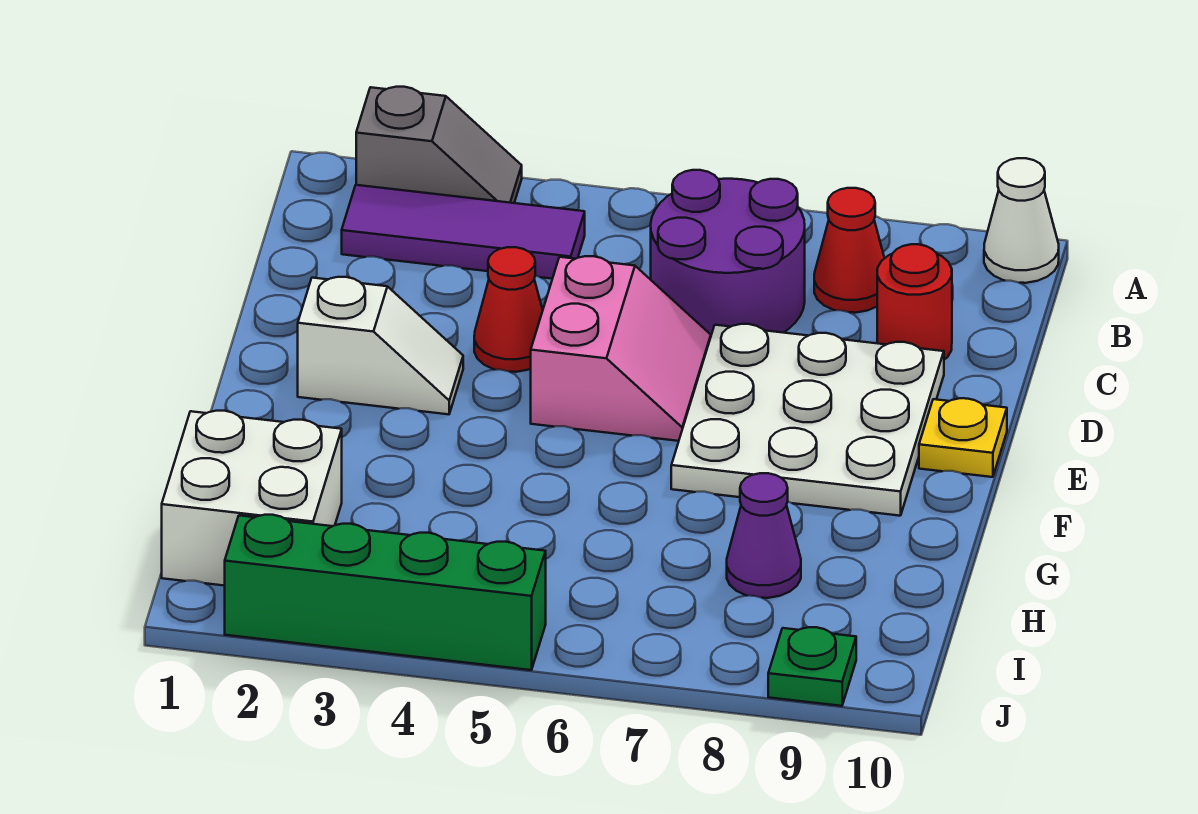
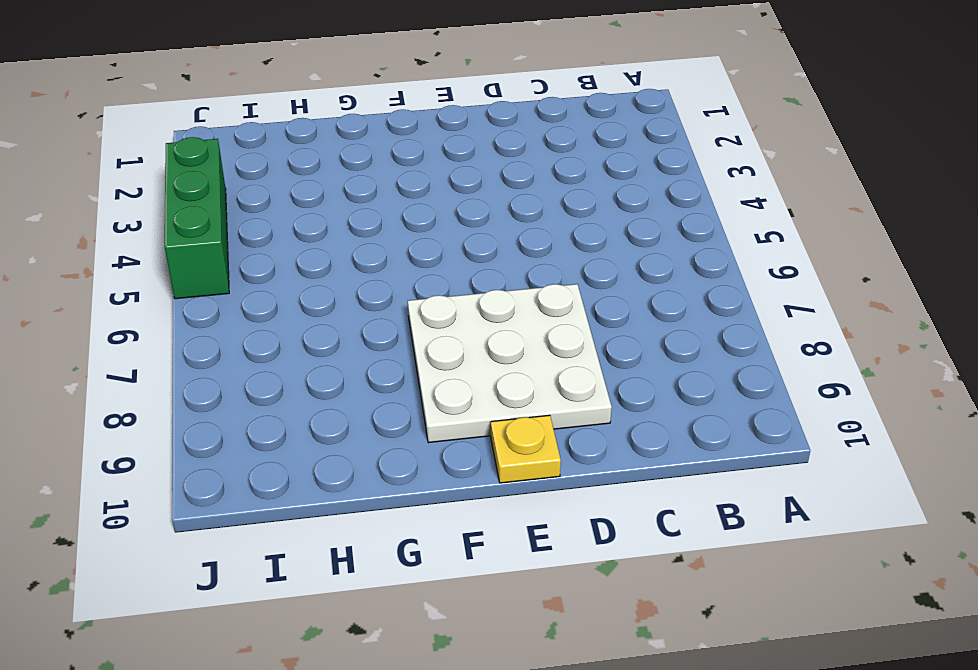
green 1x3 brick [165,137,229,299] -> green 1x4 brick [225,515,546,670]
none -> grey 1x2 slope [356,87,522,203]
none -> white 1x1 cone [984,158,1059,283]
none -> purple 1x3 tile [342,185,585,279]

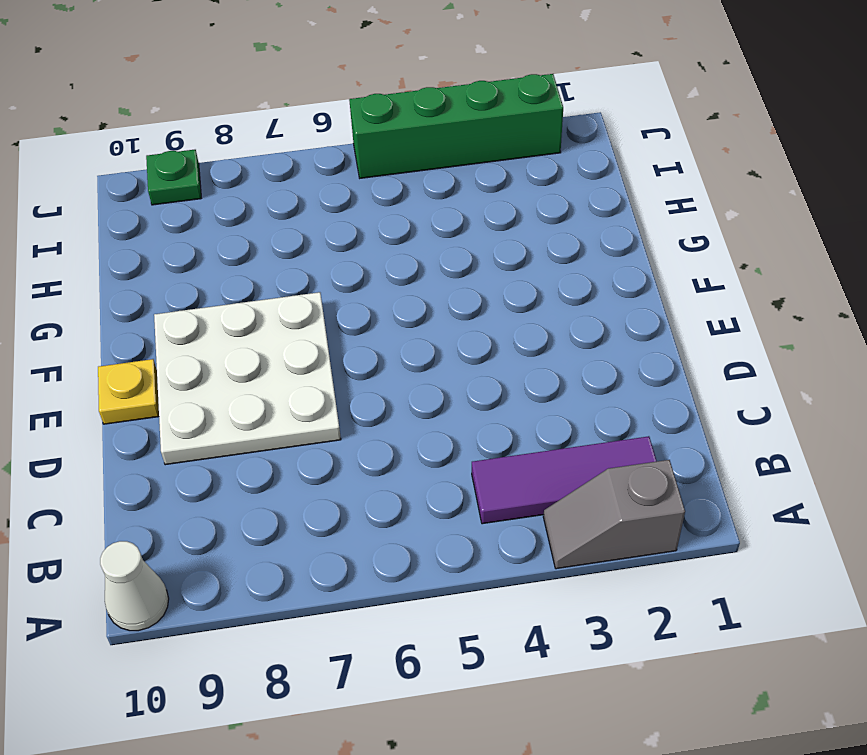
none -> purple 2x2 round brick [651,170,805,335]
none -> red 1x1 cone [814,188,885,313]
none -> red 1x1 round brick [877,244,952,360]

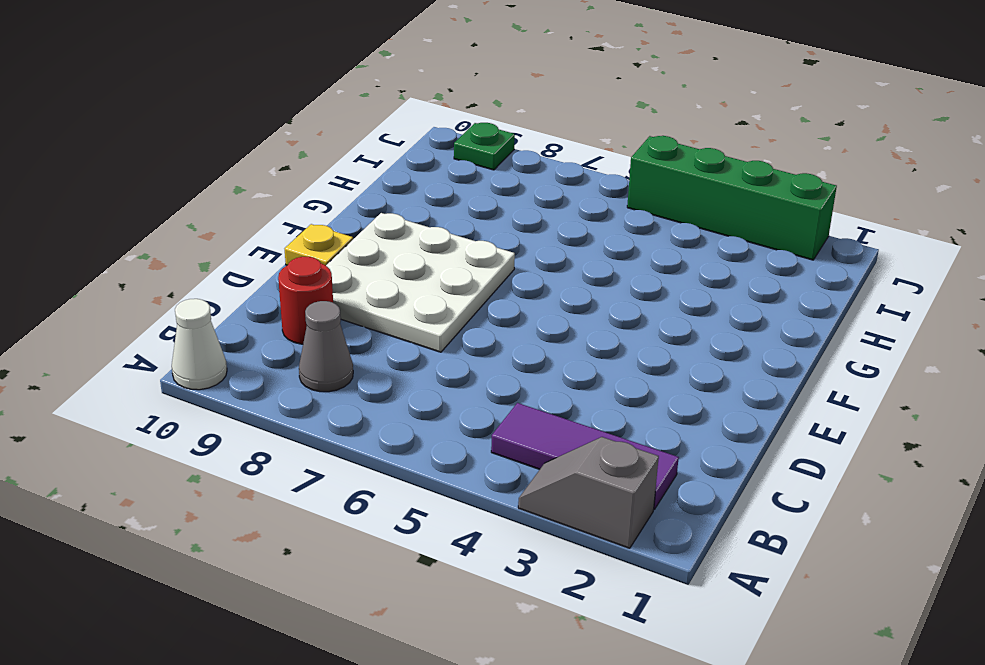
grey 1x1 cone [299,301,353,392] -> red 1x1 cone [814,188,885,313]
none -> purple 2x2 round brick [651,170,805,335]
none -> red 1x1 cone [474,247,543,372]
none -> pink 2x2 slope [531,256,711,441]

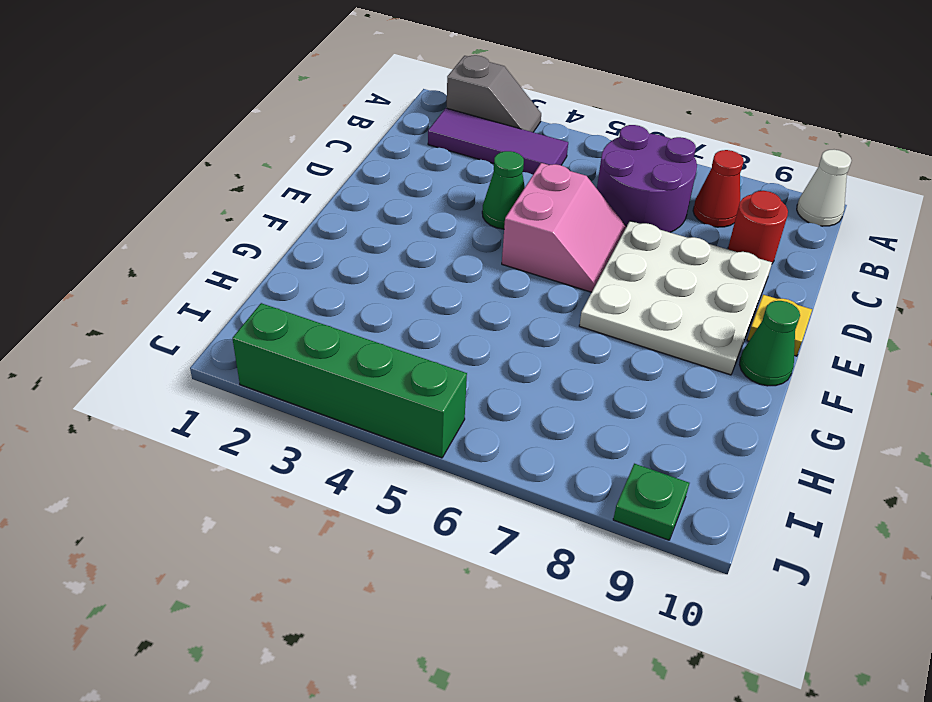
green 1x1 cone [482,151,525,229] -> red 1x1 cone [474,247,543,372]
green 1x1 cone [740,301,800,386] -> none
none -> white 1x2 slope [298,277,463,414]
none -> white 2x2 brick [162,411,342,586]
none -> purple 1x1 cone [727,473,801,598]

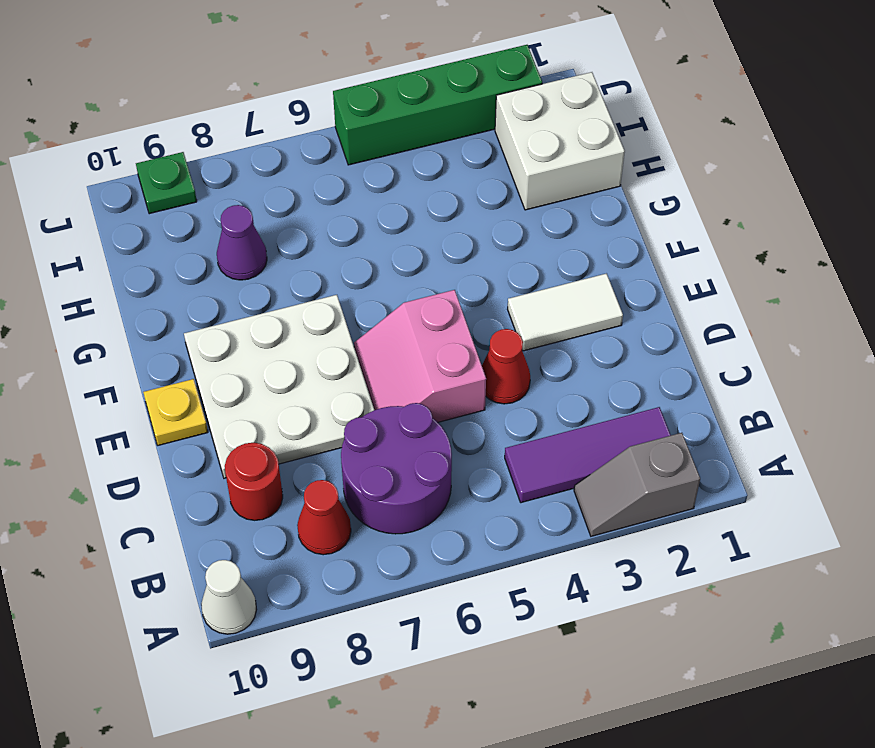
white 1x2 tile [508,274,623,351] -> white 1x2 slope [298,277,463,414]

